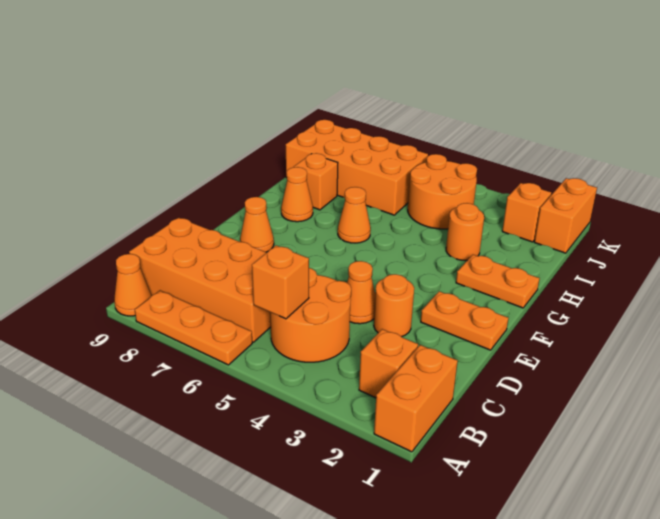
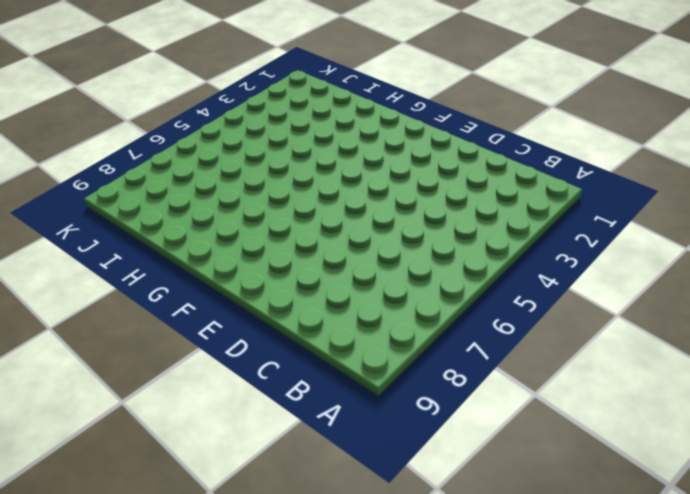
none -> orange 1x2 brick [374,345,458,452]
none -> orange 1x3 plate [135,290,252,365]
none -> orange 1x1 cone [114,254,151,316]

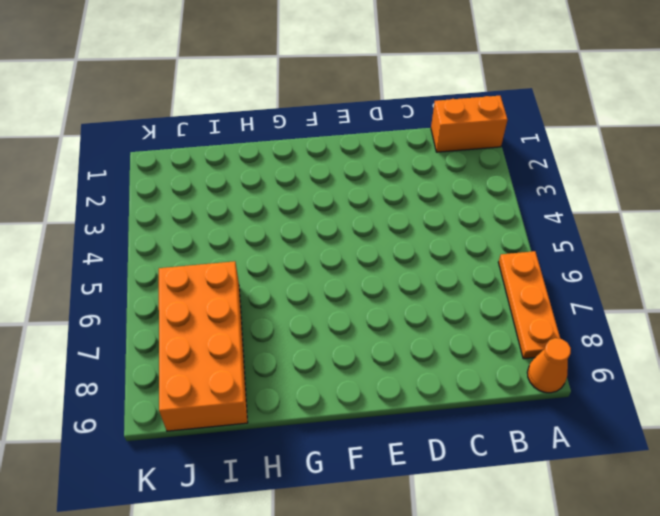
none -> orange 1x1 brick [359,329,418,398]
none -> orange 2x2 round brick [270,268,351,362]
none -> orange 2x4 brick [129,218,271,342]

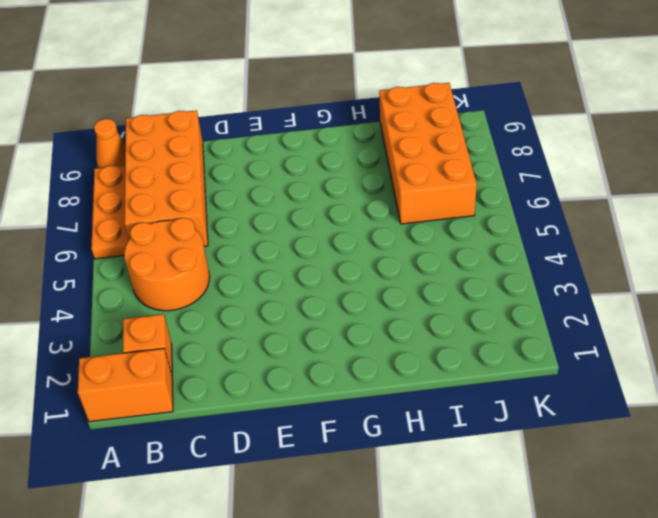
none -> orange 1x1 round brick [374,274,414,337]
none -> orange 1x1 cone [347,261,375,324]
none -> orange 1x2 plate [421,291,508,350]

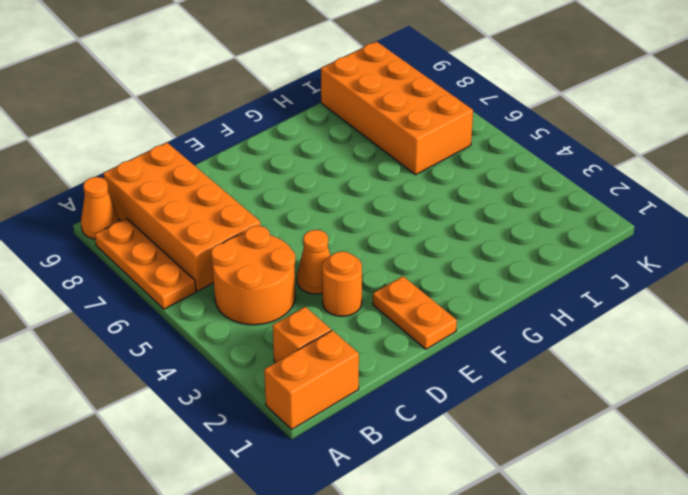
none -> orange 1x1 cone [240,197,274,252]
none -> orange 1x2 plate [456,255,540,308]
none -> orange 1x1 cone [338,187,371,243]

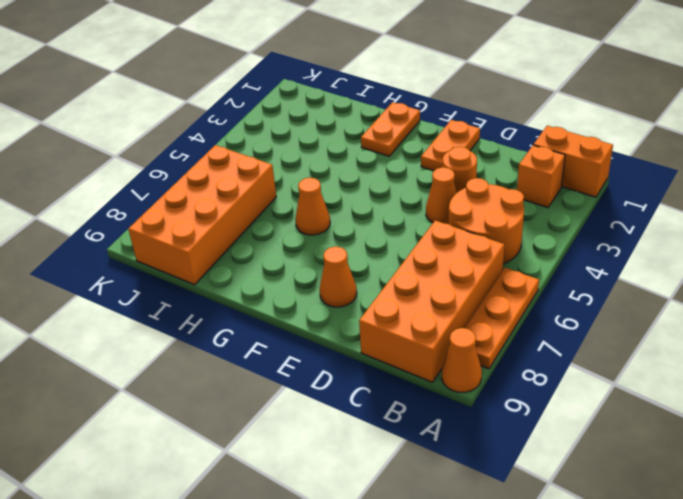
none -> orange 1x1 cone [281,167,313,222]
none -> orange 1x1 round brick [446,203,484,261]
none -> orange 1x1 brick [294,153,338,210]

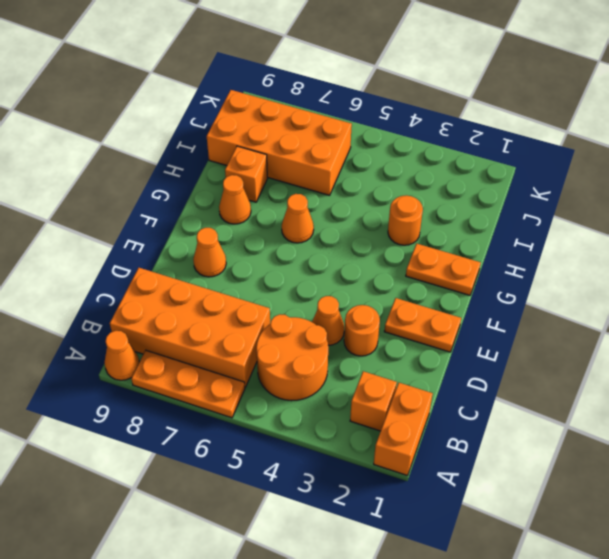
none -> orange 2x2 round brick [408,154,477,229]
none -> orange 1x2 brick [534,178,597,253]
none -> orange 1x1 brick [502,183,551,242]

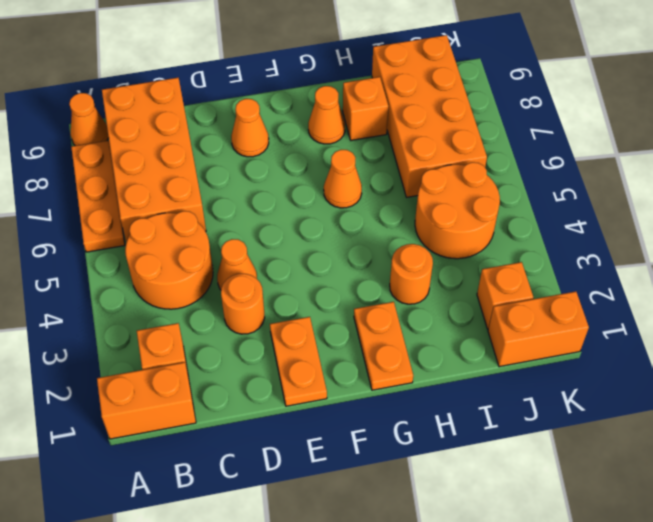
none -> orange 1x1 brick [252,246,309,319]

